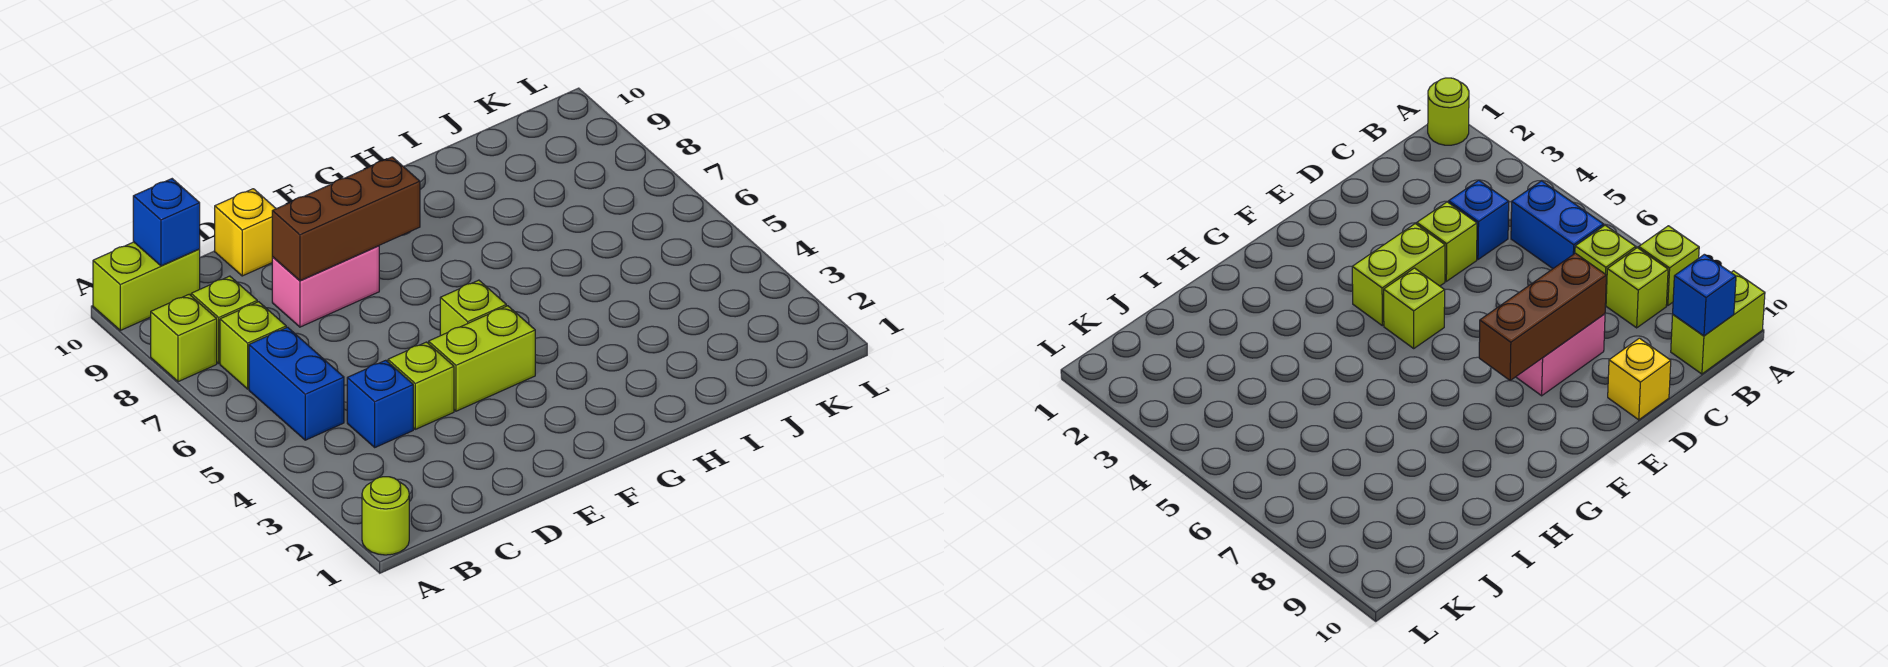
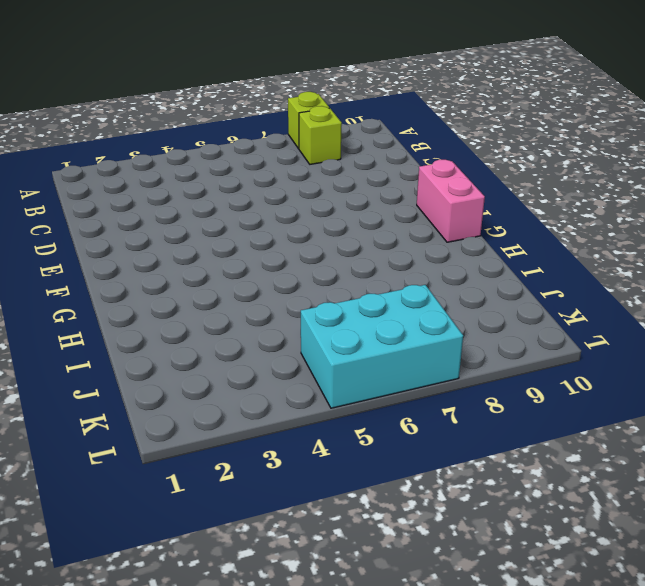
pink 1x2 brick [417,160,485,242] -> pink 1x2 brick moved to [272,246,379,327]
cyan 2x3 brick [301,285,463,408] -> none
none -> lime 1x1 round brick [362,477,409,555]
none -> lime 1x2 brick [93,242,200,330]
none -> blue 1x2 brick [249,327,344,440]

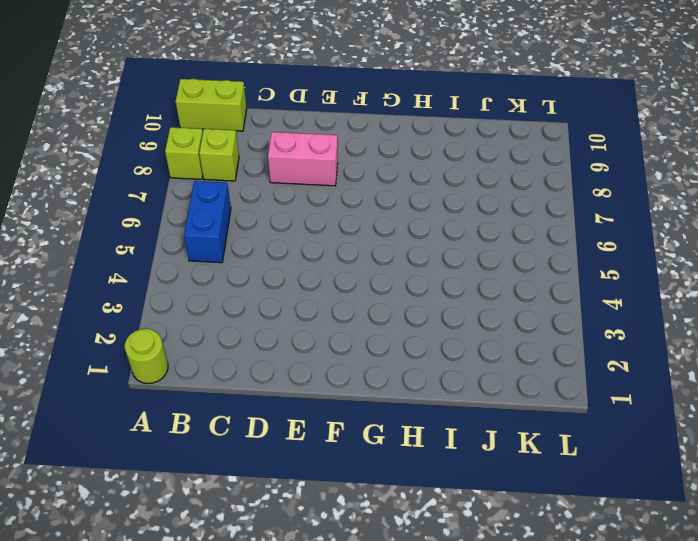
none -> lime 1x1 brick [220,302,286,389]
none -> blue 1x1 brick [347,360,413,447]
none -> lime 1x1 brick [388,342,454,429]

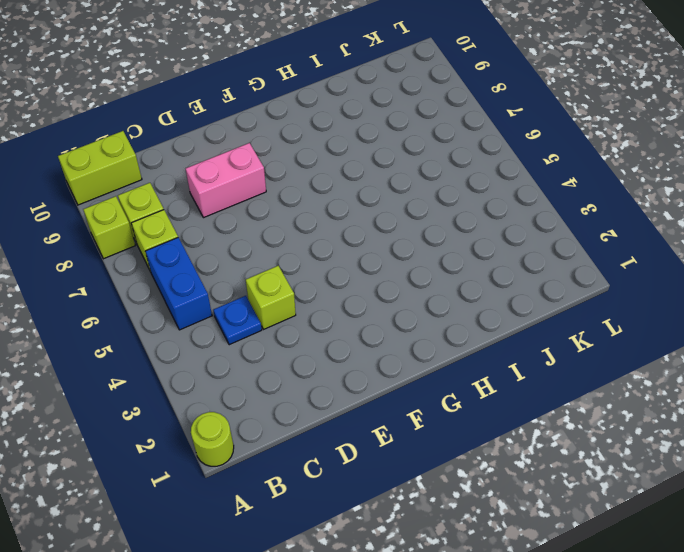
blue 1x1 plate [213,296,262,345] -> blue 1x1 brick [347,360,413,447]
none -> yellow 1x1 brick [215,189,276,276]
none -> lime 1x2 brick [429,306,535,411]
none -> lime 1x1 brick [440,280,506,336]

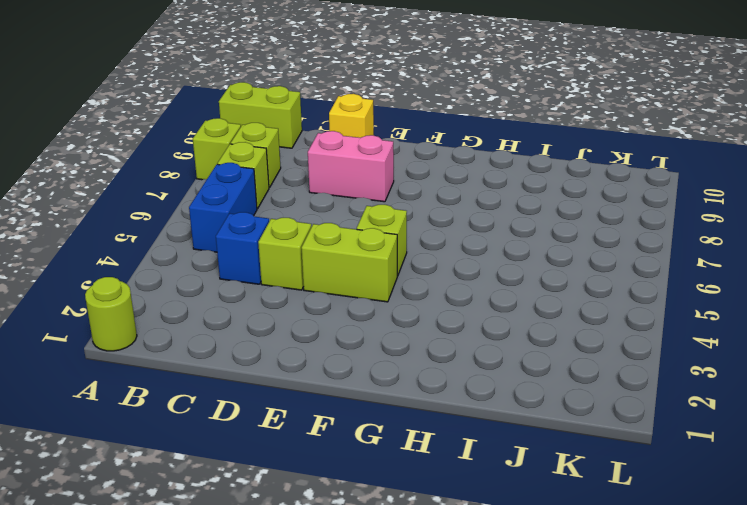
none -> blue 1x1 brick [133,179,200,266]
none -> brown 1x3 brick [272,157,420,281]

